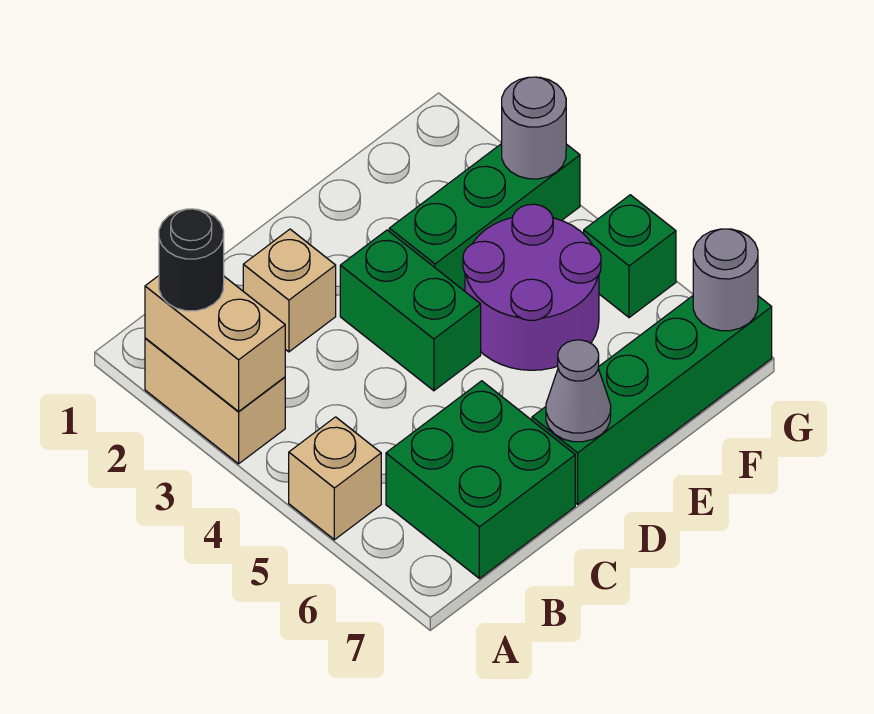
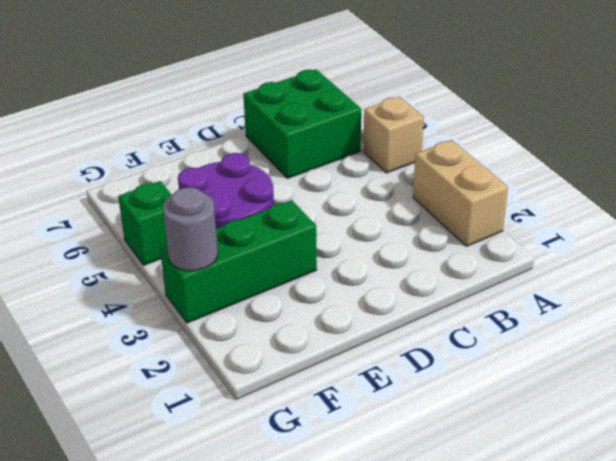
none -> tan 1x1 brick [243,229,336,352]
none -> green 1x2 brick [340,230,481,391]
none -> green 1x4 brick [532,296,772,504]

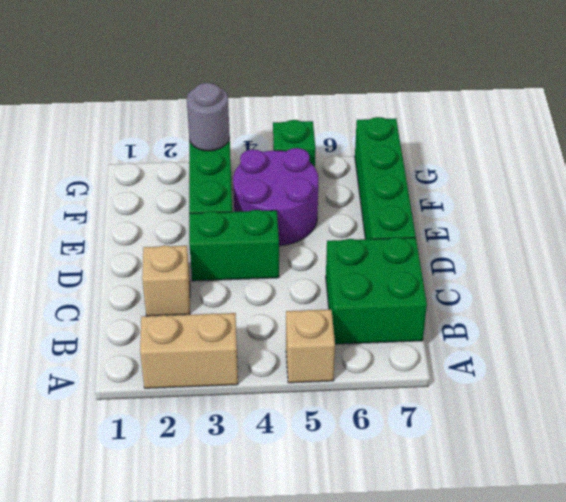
none -> tan 1x2 brick [145,276,285,411]
none -> grey 1x1 cone [546,340,611,442]
none -> grey 1x1 round brick [693,229,758,331]

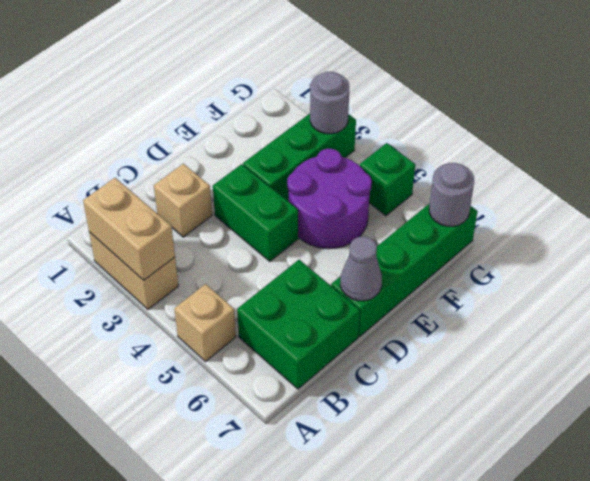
none -> black 1x1 round brick [159,209,224,311]

